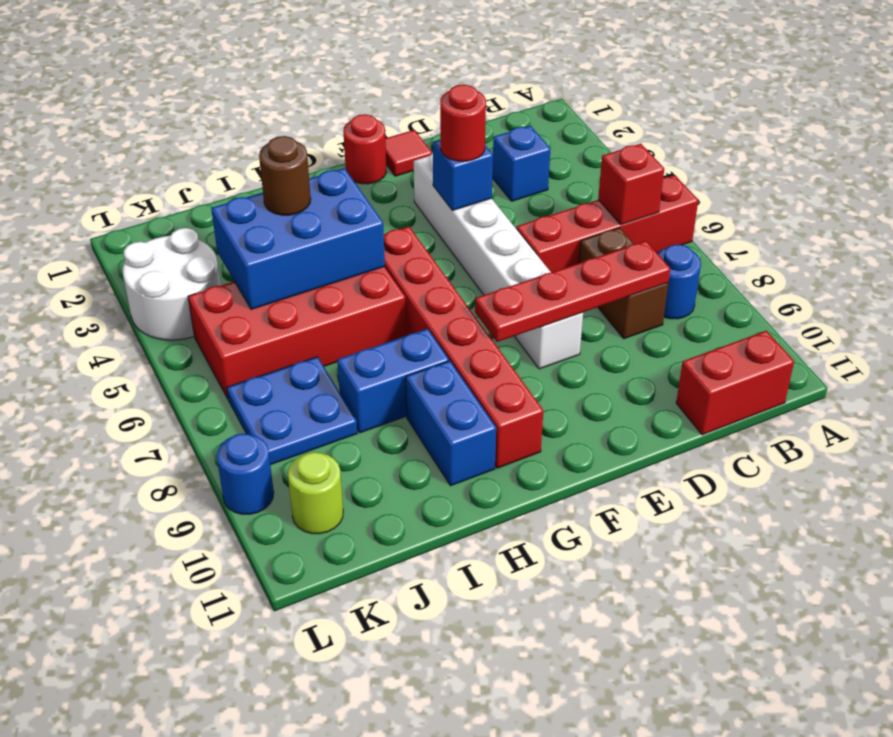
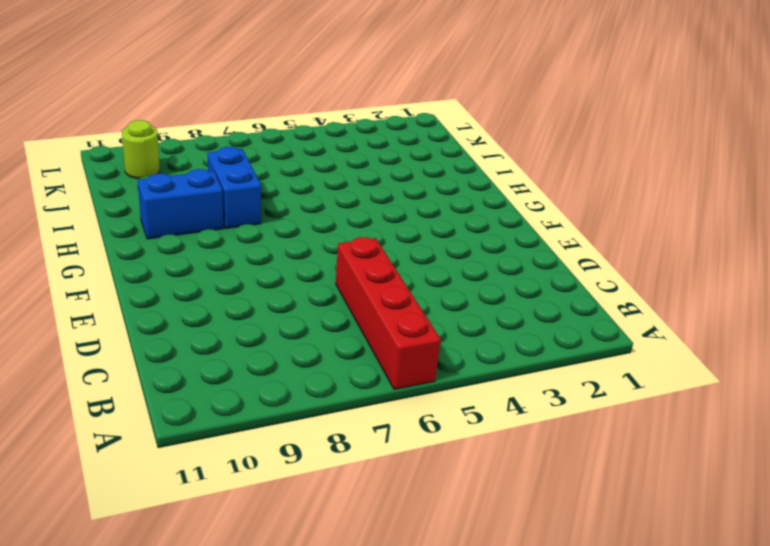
none -> blue 1x1 round brick [658,244,701,319]
none -> red 1x2 brick [676,331,794,435]
none -> blue 1x1 brick [492,126,550,201]

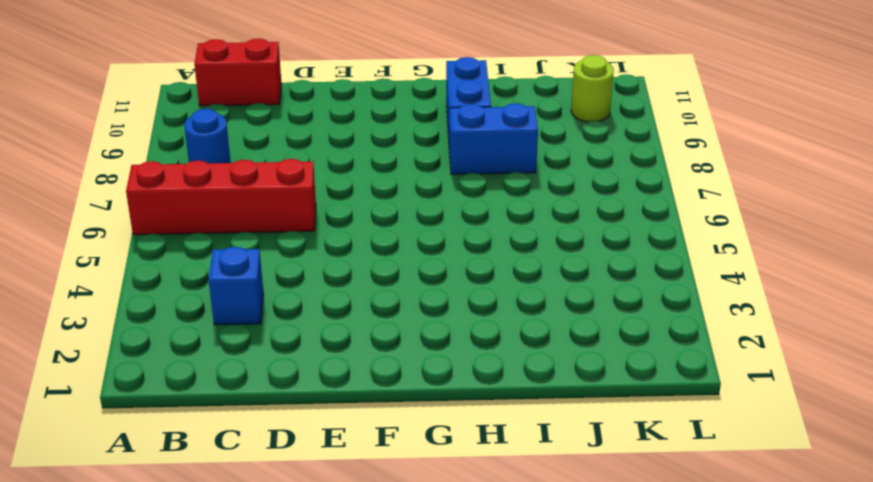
none -> brown 1x2 brick [579,228,668,339]
none -> red 1x1 tile [385,130,432,176]
none -> white 1x6 brick [414,154,583,369]

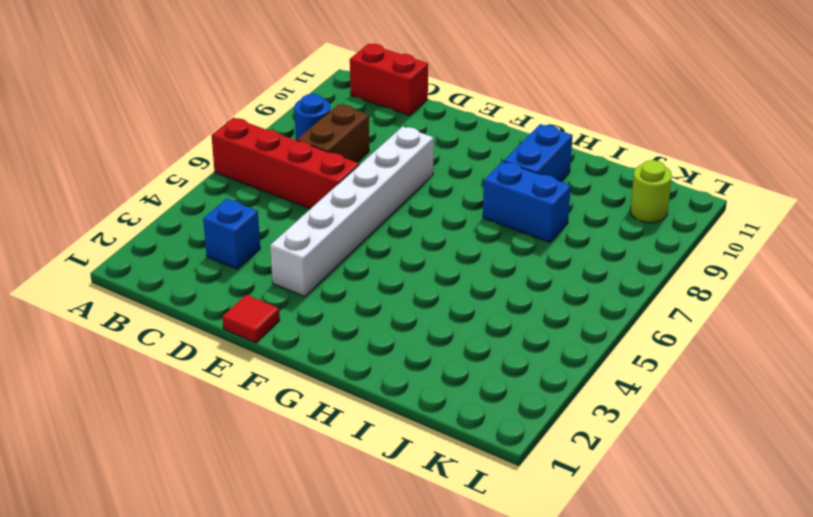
none -> red 1x1 round brick [343,114,386,184]
none -> red 1x6 brick [384,227,543,468]
none -> red 2x4 brick [188,267,406,399]

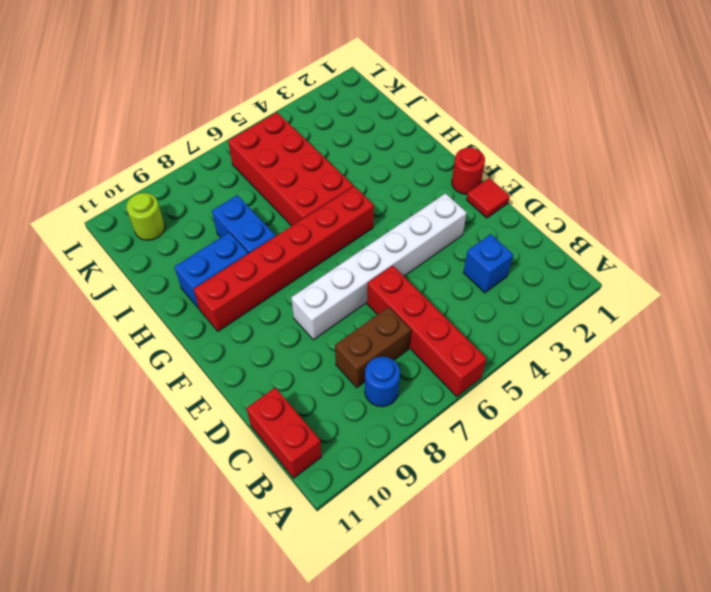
none -> blue 2x2 plate [227,357,357,465]
none -> white 2x2 round brick [123,228,221,340]
none -> blue 1x1 round brick [217,434,274,514]

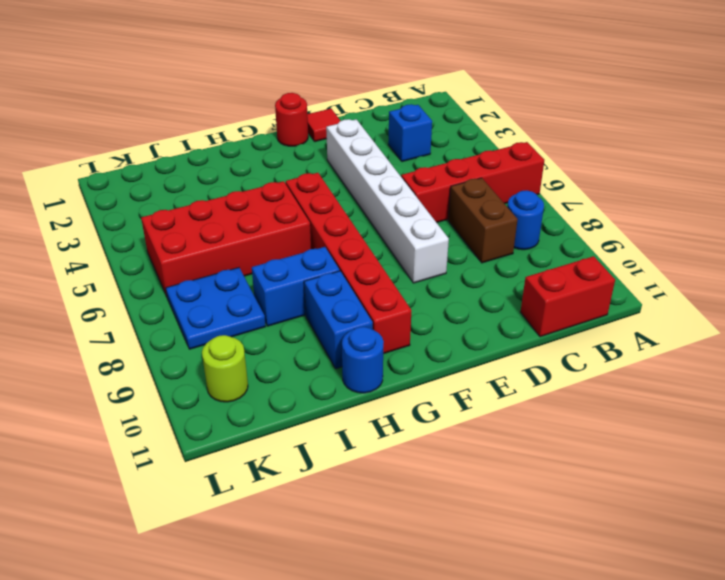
blue 1x1 round brick [342,327,384,393] -> blue 1x1 round brick moved to [217,434,274,514]
none -> white 2x2 round brick [123,228,221,340]
none -> red 1x1 brick [598,144,664,225]
none -> red 1x4 plate [475,241,670,342]

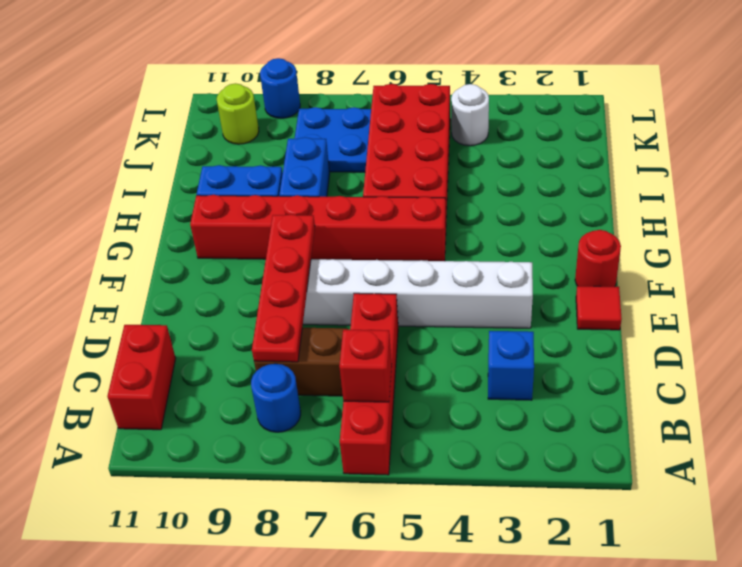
white 1x1 round brick [451,84,489,146] -> white 2x2 round brick [123,228,221,340]
none -> blue 1x1 brick [433,140,493,211]
none -> blue 2x3 brick [211,168,385,309]
none -> red 1x1 round brick [440,85,486,161]

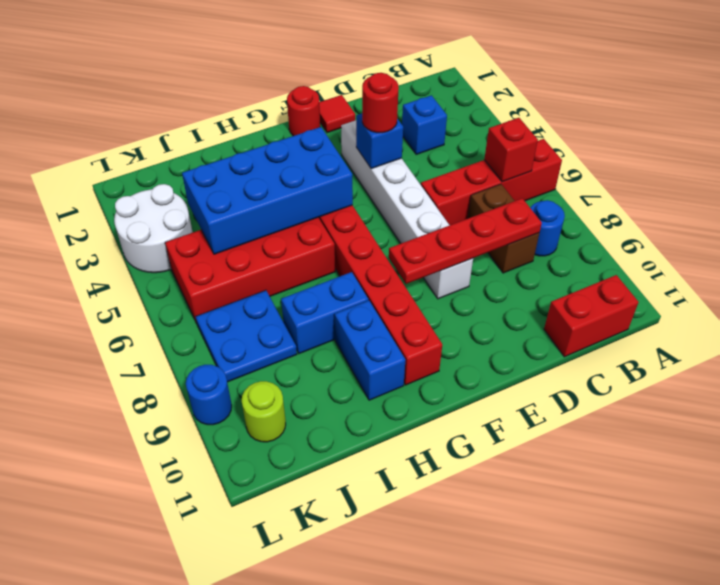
blue 2x4 brick [182,127,353,254] -> blue 2x3 brick [211,168,385,309]
none -> brown 1x1 round brick [259,136,311,215]

